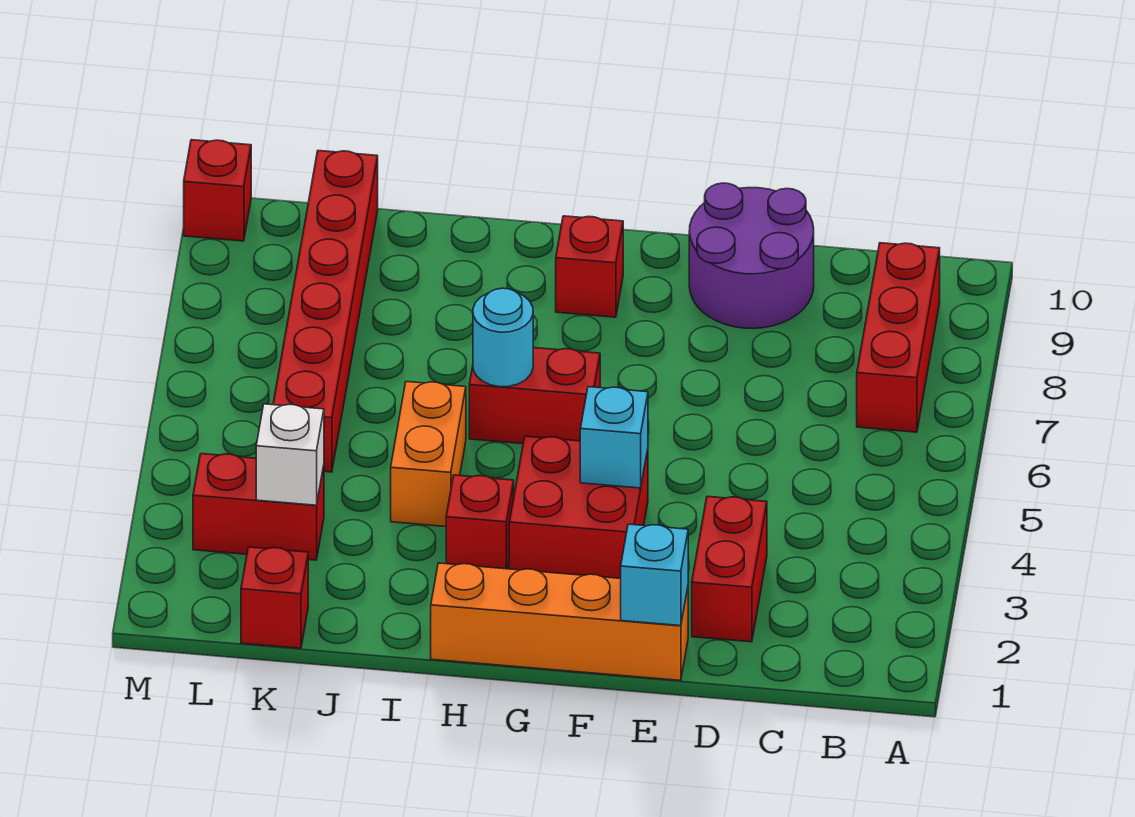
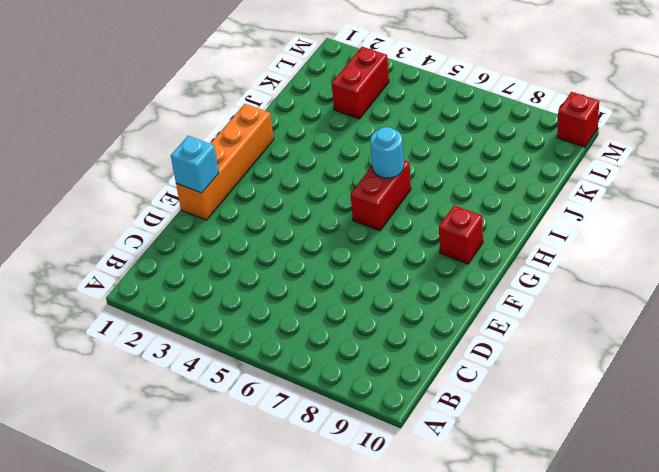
none -> red 1x3 brick [857,243,940,432]
none -> red 1x2 brick [692,496,767,642]
none -> purple 2x2 round brick [689,183,814,329]

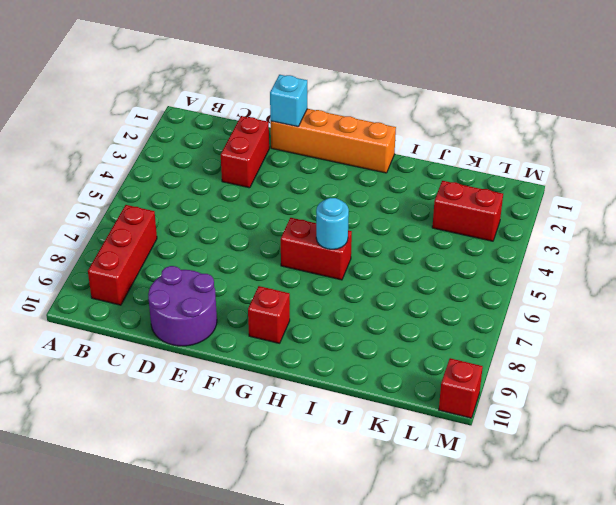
none -> red 2x2 brick [509,436,648,579]
none -> red 1x1 brick [446,475,514,569]
none -> orange 1x2 brick [391,382,466,527]

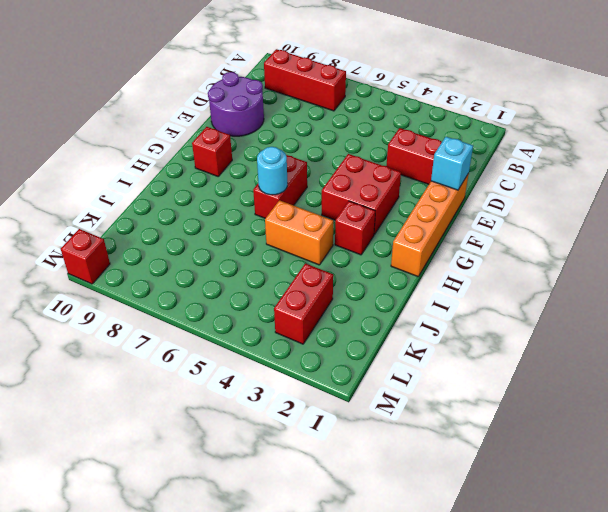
none -> red 1x1 brick [241,547,308,648]
none -> red 1x6 brick [273,151,378,472]
none -> cyan 1x1 brick [580,387,648,488]

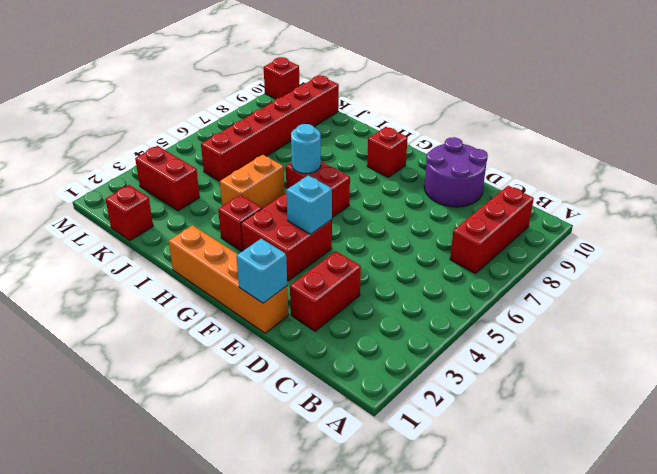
none -> white 1x1 brick [256,404,324,505]

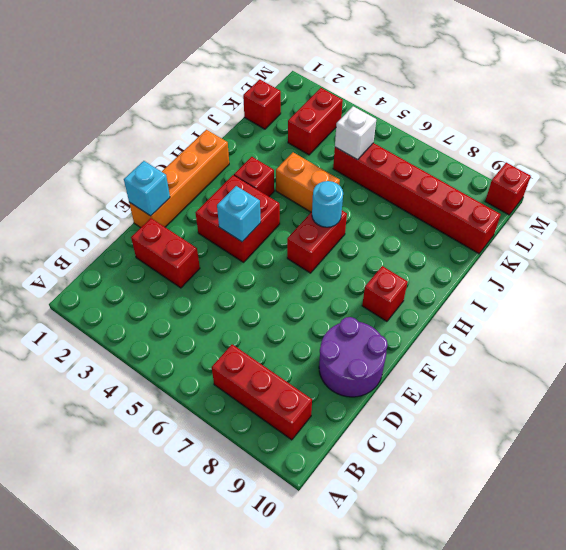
white 1x1 brick [335,106,376,160] -> white 1x1 brick moved to [256,404,324,505]

